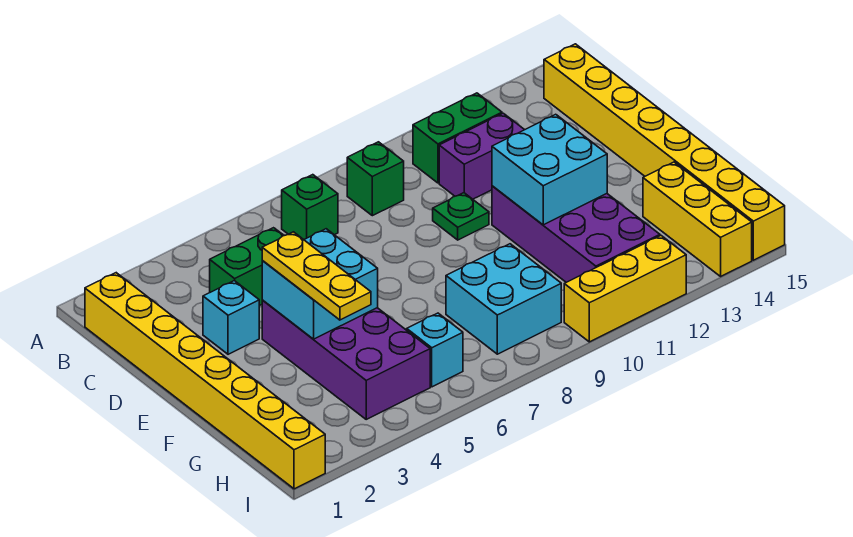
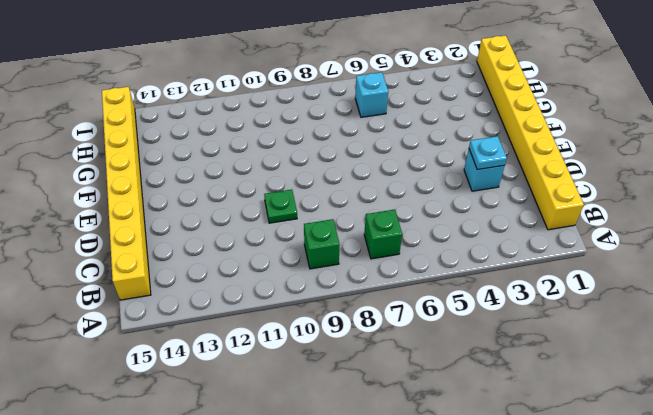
cyan 1x1 plate [469,136,507,170] -> none
none -> green 1x2 brick [413,93,502,183]
none -> green 1x2 brick [210,228,284,306]
none -> purple 1x2 brick [439,113,524,199]

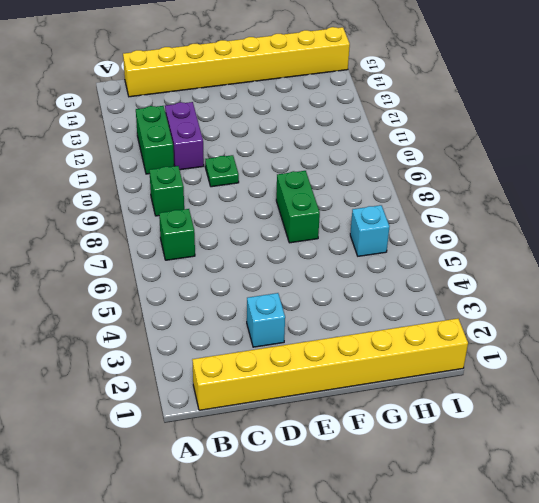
green 1x2 brick [276,171,320,243] -> green 1x2 brick moved to [210,228,284,306]
none -> purple 2x4 brick [262,300,430,419]
none -> purple 2x4 brick [492,186,660,282]
none -> cyan 2x2 brick [446,244,561,354]

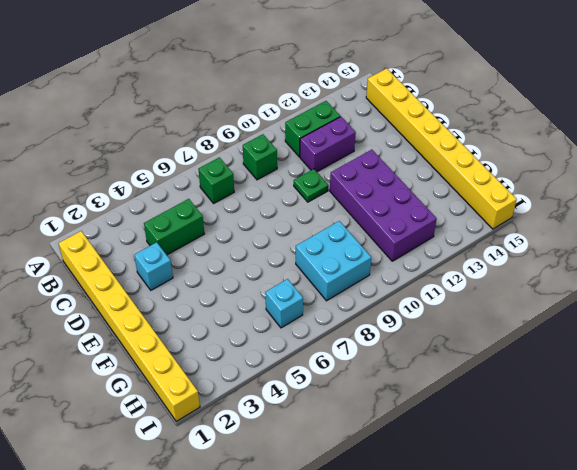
none -> purple 2x4 brick [262,300,430,419]
none -> yellow 1x3 brick [643,162,752,276]
none -> yellow 1x3 brick [564,236,686,342]

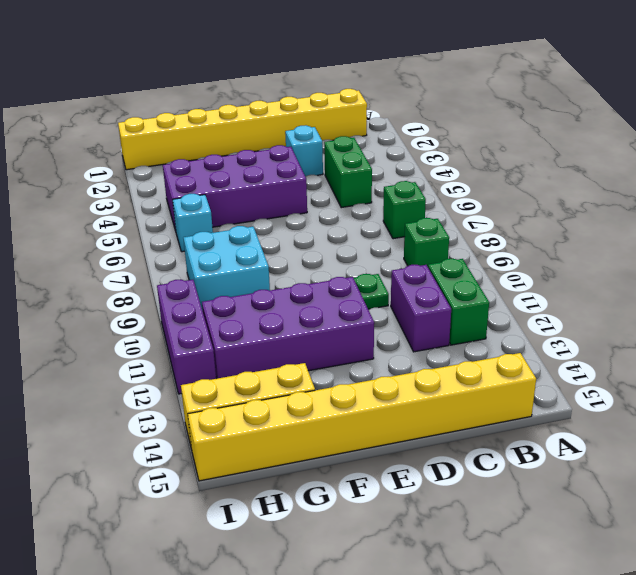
purple 1x3 brick [157,280,216,394] -> yellow 1x3 brick [564,236,686,342]
none -> cyan 2x2 brick [262,229,378,339]
none -> cyan 2x2 brick [492,114,607,225]
none -> yellow 1x3 plate [262,232,371,320]

